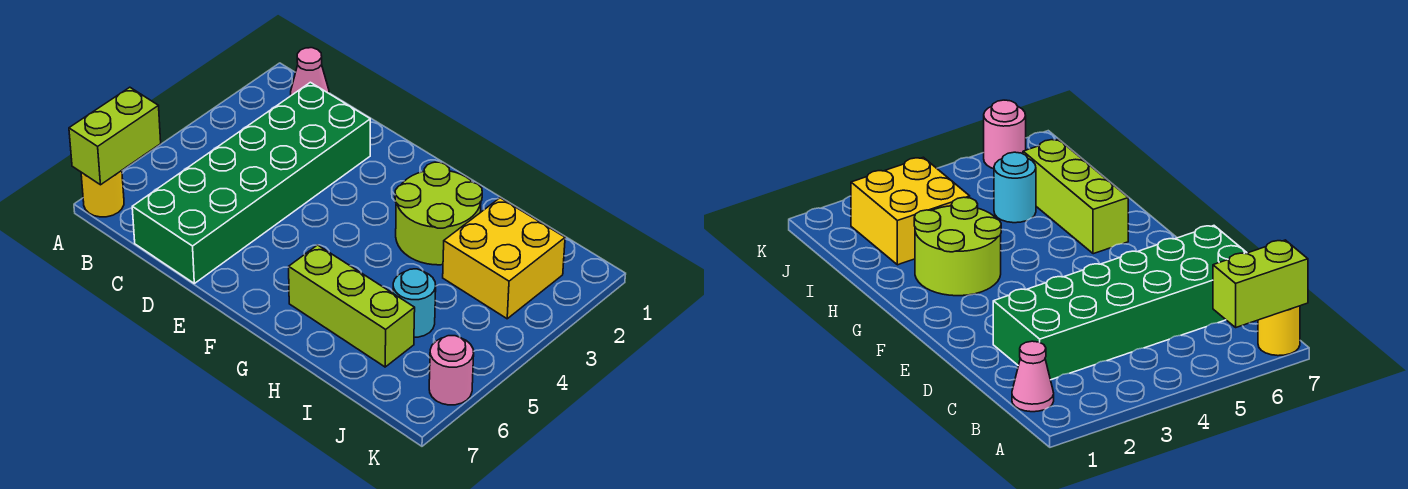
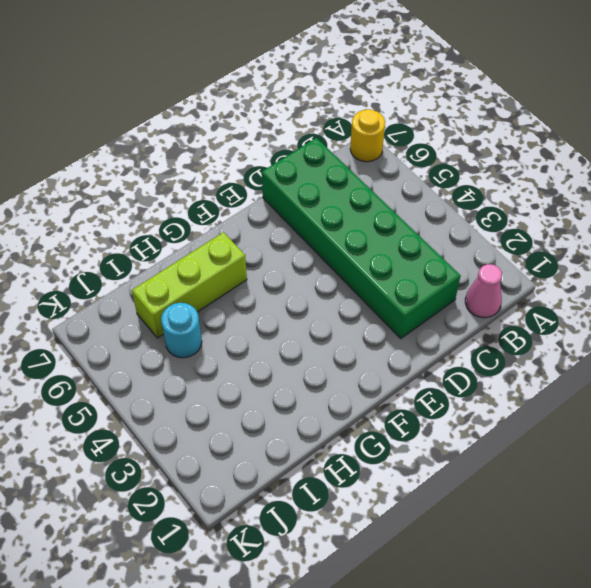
none -> lime 2x2 round brick [395,162,482,265]
none -> yellow 2x2 brick [443,198,565,319]

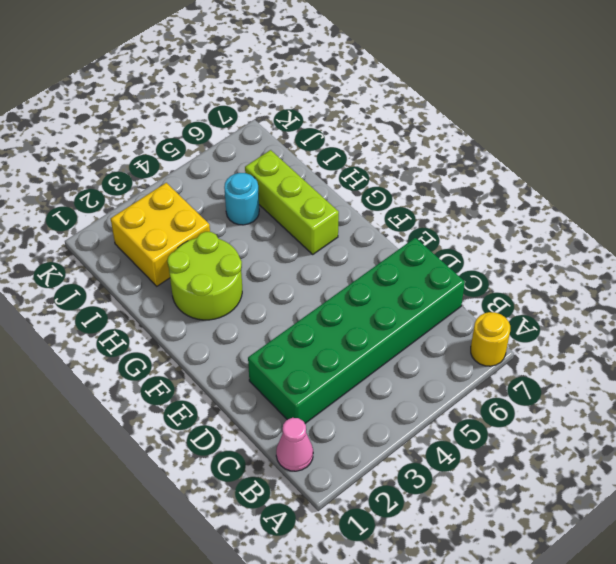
none -> pink 1x1 round brick [429,336,474,405]
none -> lime 1x2 brick [69,87,161,185]

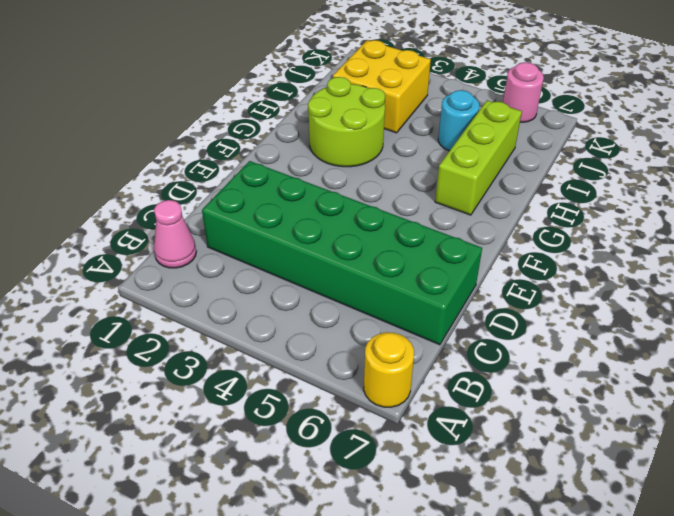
none -> lime 1x2 brick [69,87,161,185]

